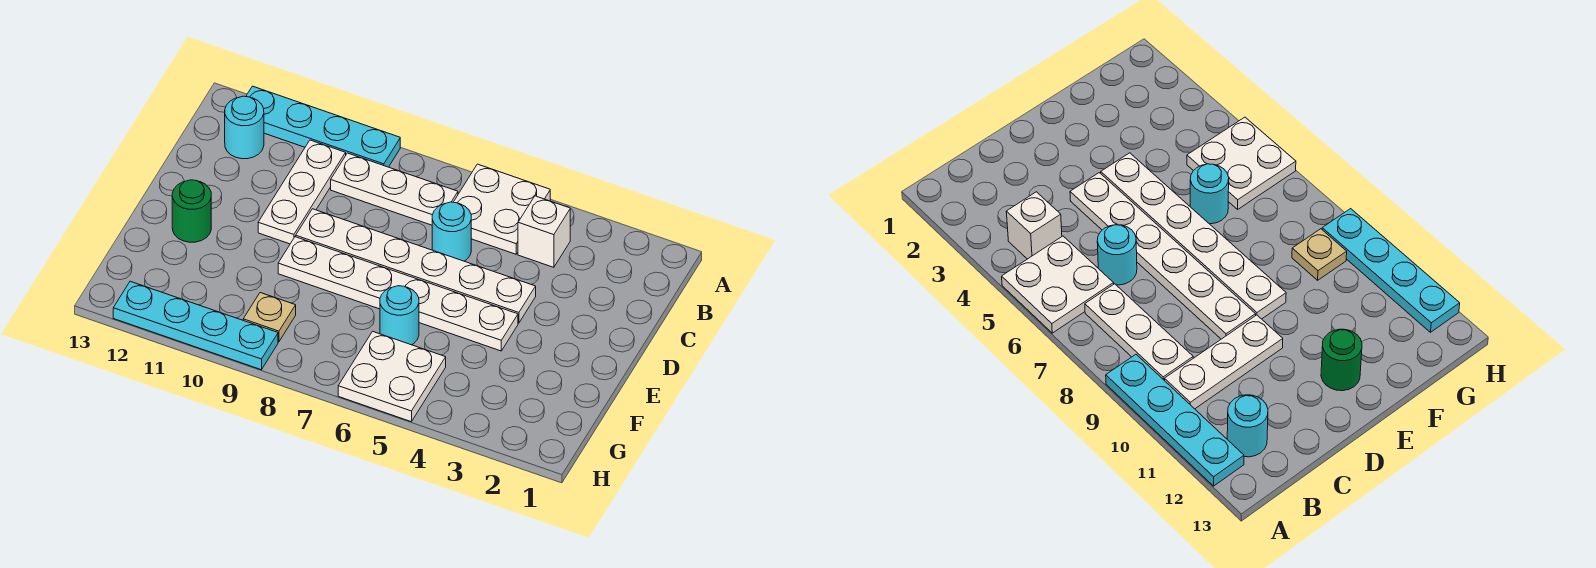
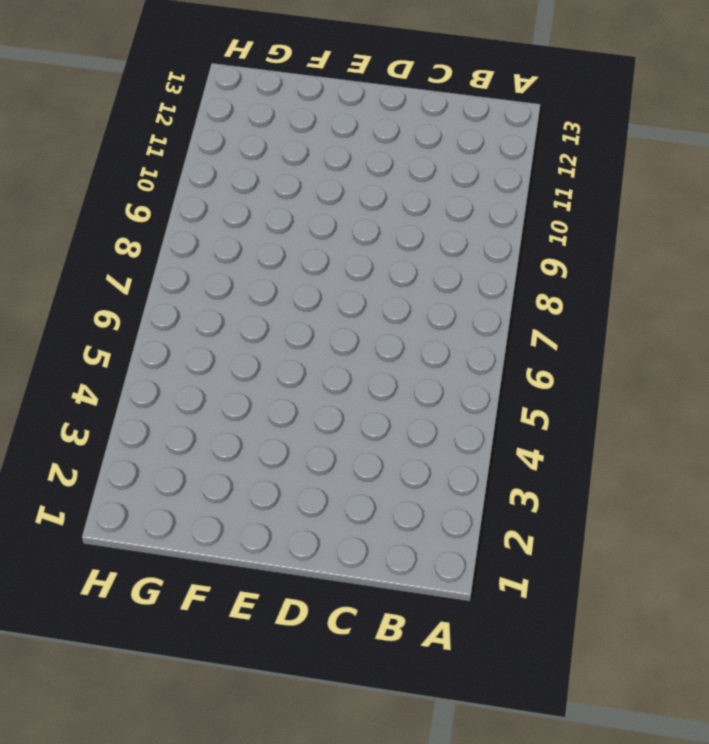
none -> white 2x2 plate [454,164,550,254]
none -> cyan 1x4 plate [246,86,400,167]
none -> white 1x1 brick [518,196,570,267]

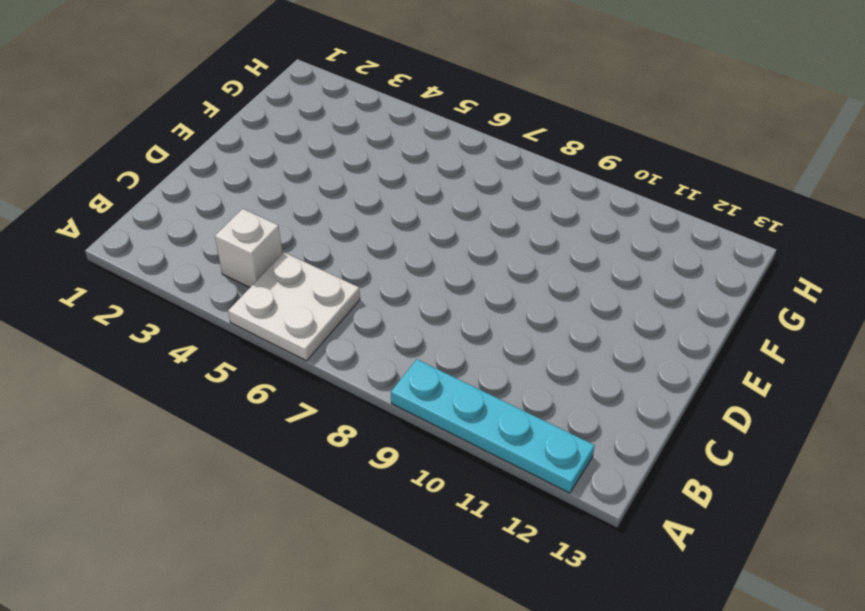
none -> white 1x3 plate [331,153,458,225]
none -> white 1x3 plate [258,140,346,244]
none -> cyan 1x1 round brick [225,96,264,159]

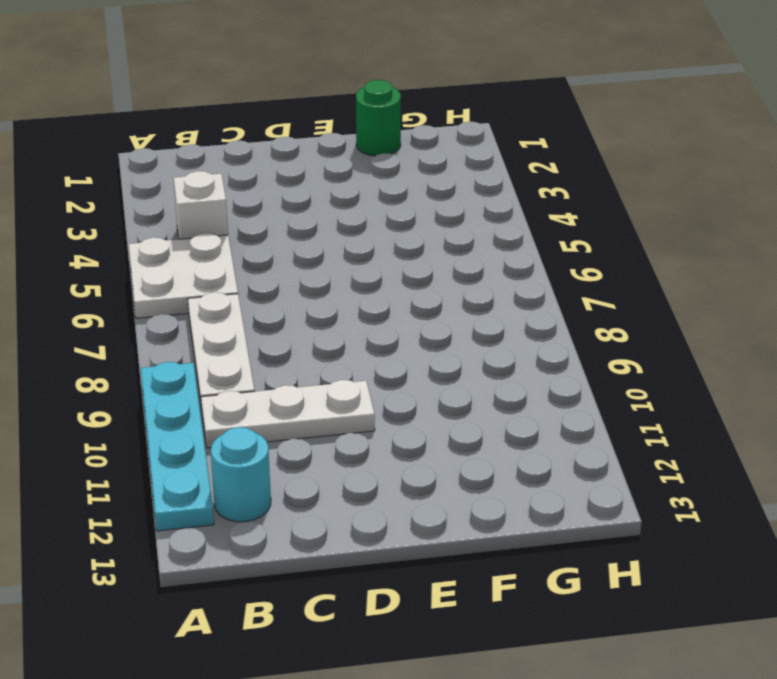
green 1x1 round brick [356,80,401,156] -> green 1x1 round brick moved to [172,180,211,242]
none -> cyan 1x1 round brick [432,202,471,261]
none -> white 1x6 plate [296,209,536,323]
none -> white 1x6 plate [278,237,518,351]

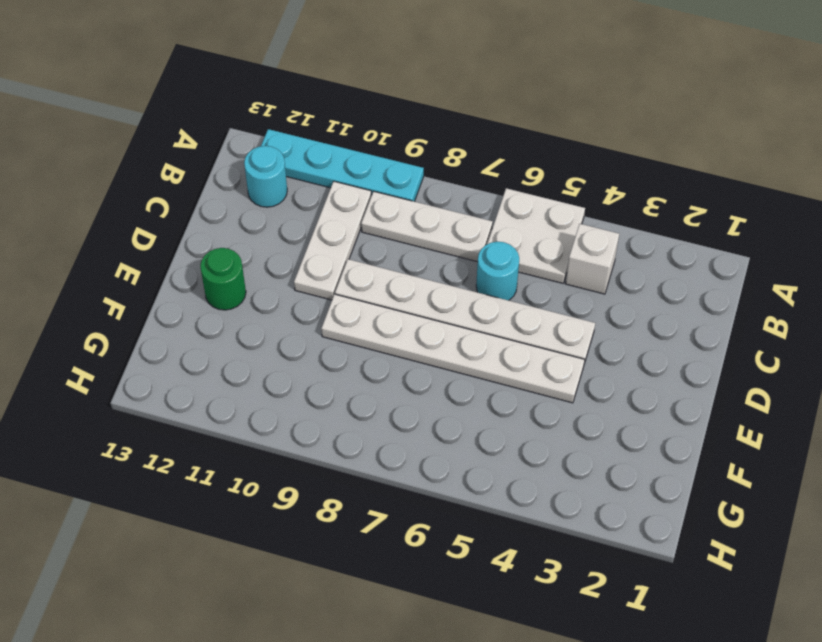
none -> cyan 1x1 round brick [380,286,419,345]
none -> white 2x2 plate [338,331,446,422]
none -> tan 1x1 plate [243,293,296,342]

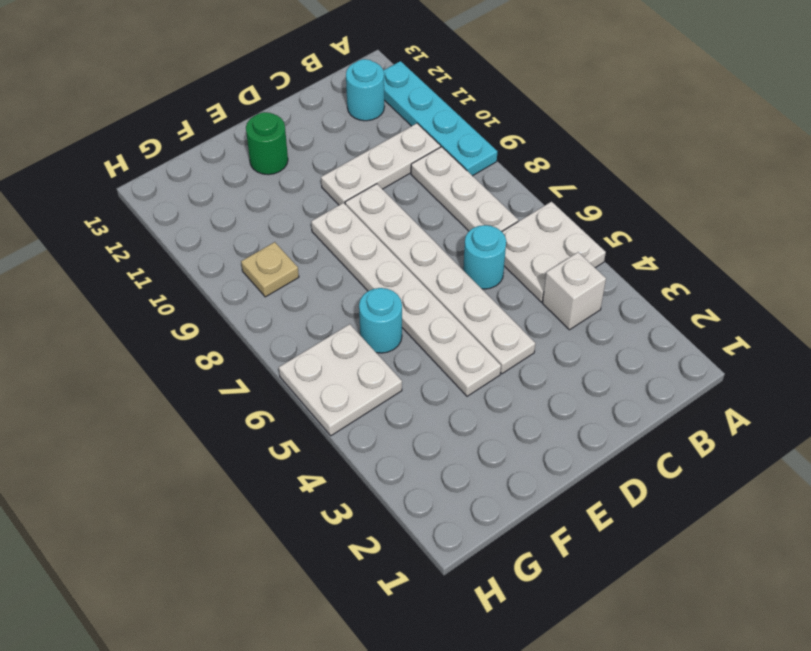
none -> cyan 1x4 plate [113,281,278,370]

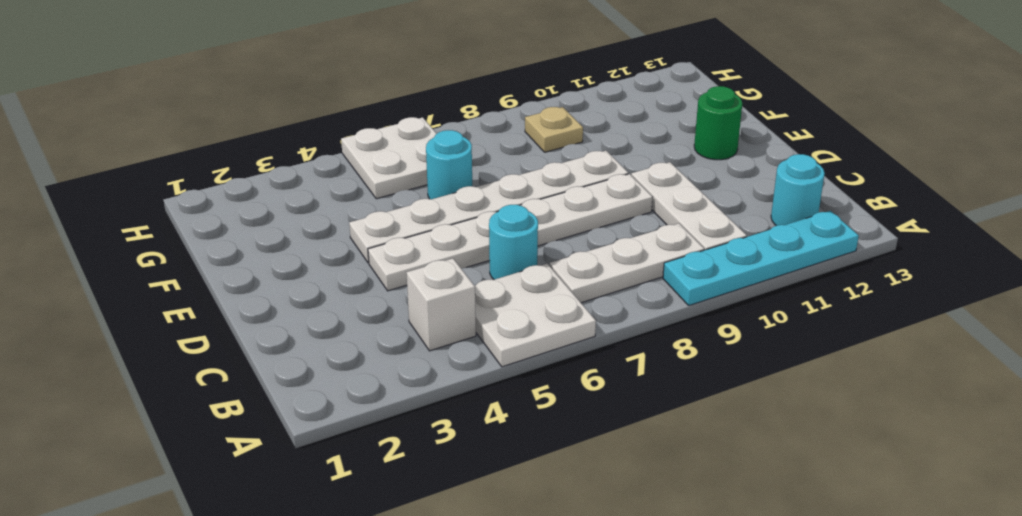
none -> cyan 1x4 plate [113,281,278,370]

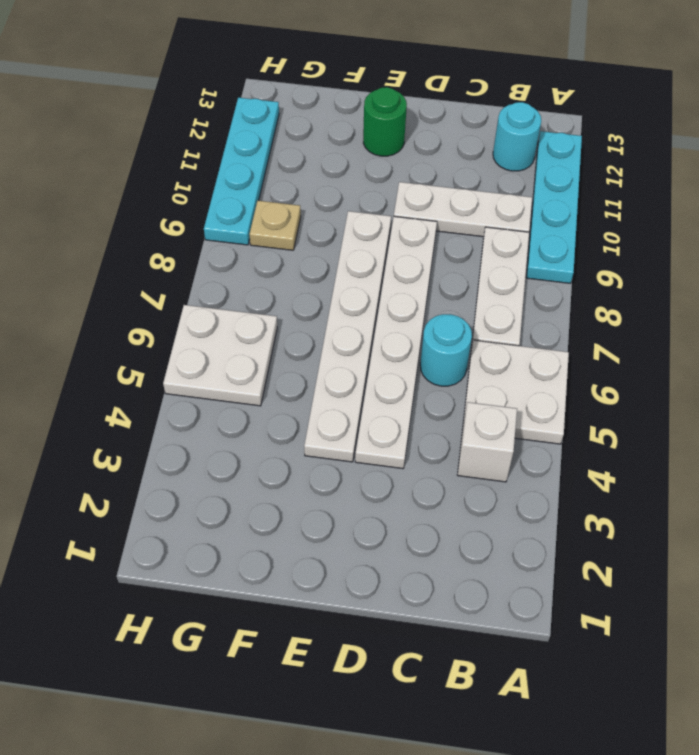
none -> cyan 1x1 round brick [380,286,419,345]

